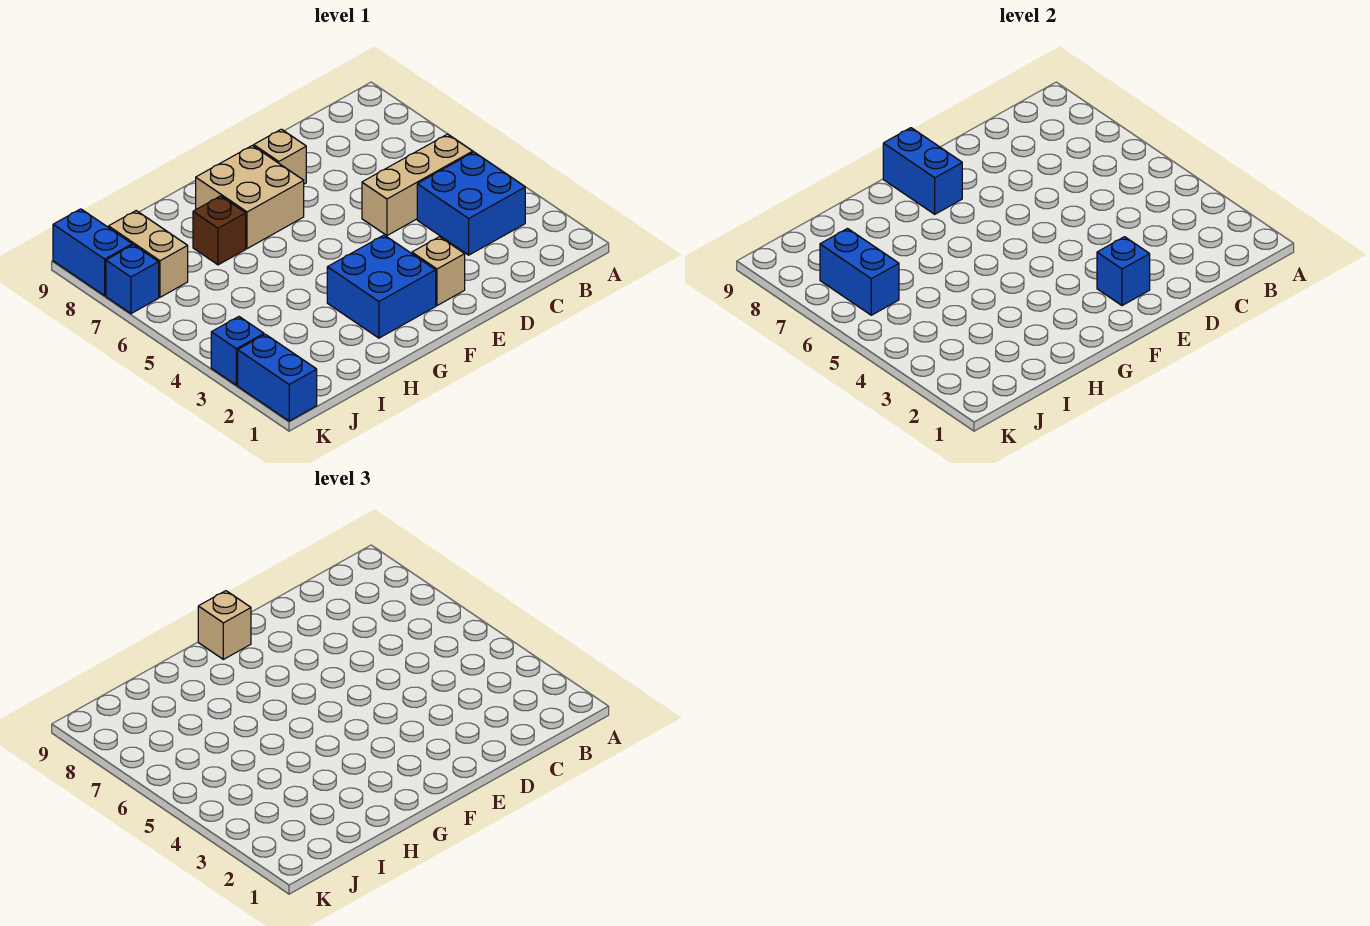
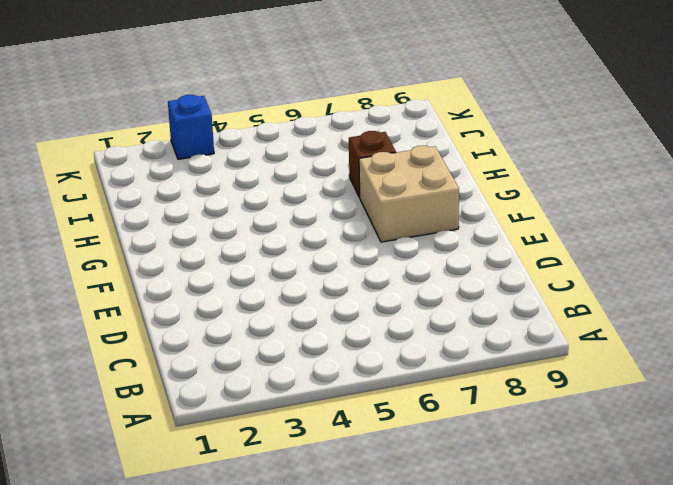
none -> blue 2x2 brick [417,152,525,255]
none -> tan 1x3 brick [362,134,473,235]
none -> tan 1x1 brick [412,237,465,306]

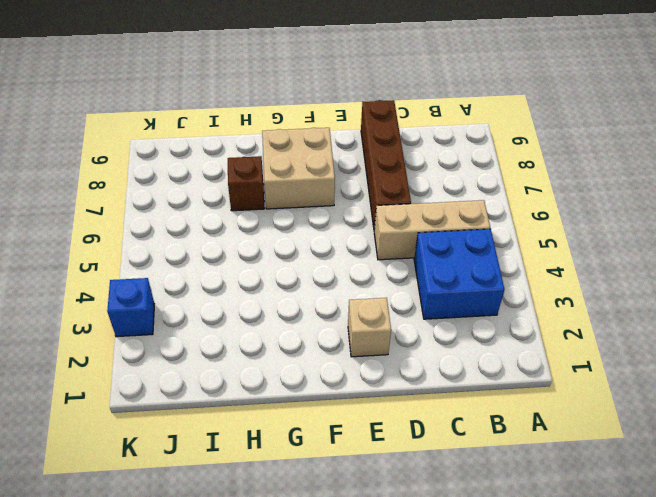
brown 1x4 brick [361,100,411,229] -> none
none -> tan 1x1 brick [254,129,306,184]
none -> blue 2x2 brick [327,235,436,338]
none -> tan 1x2 brick [109,211,188,297]

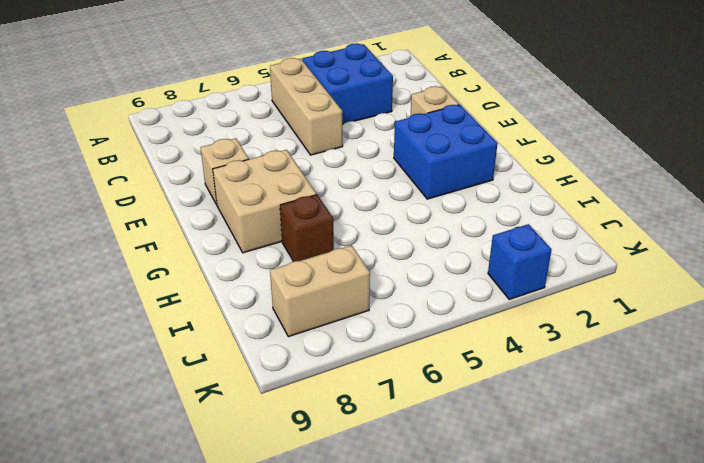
none -> blue 1x2 brick [238,334,317,421]
none -> blue 1x1 brick [106,245,159,314]
none -> blue 1x2 brick [53,209,132,296]

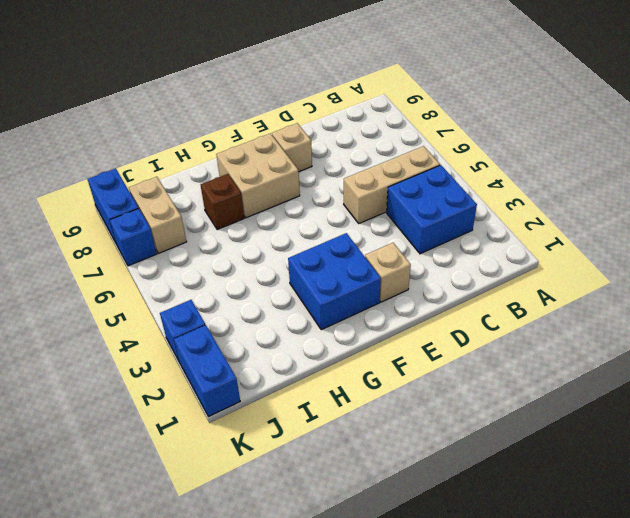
none -> blue 1x1 brick [1097,237,1150,306]
none -> blue 1x2 brick [883,128,962,214]
none -> blue 1x2 brick [820,229,899,315]

